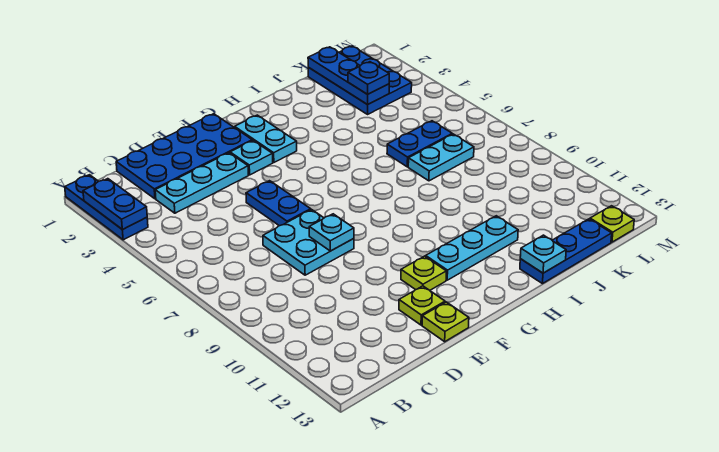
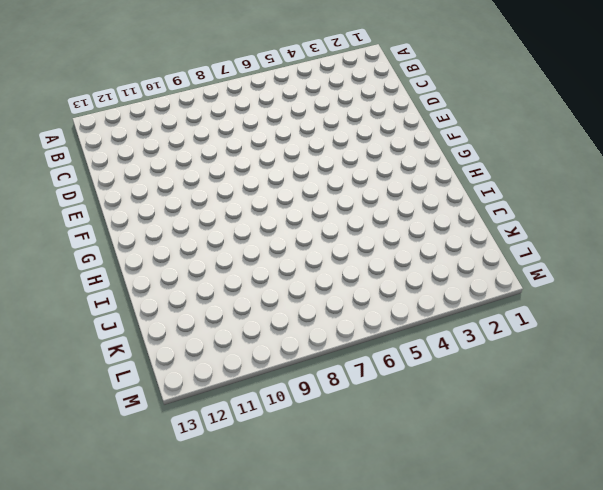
none -> blue 1x3 plate [65,175,148,240]
none -> blue 2x4 plate [116,114,252,199]
none -> cyan 1x3 plate [155,153,249,213]

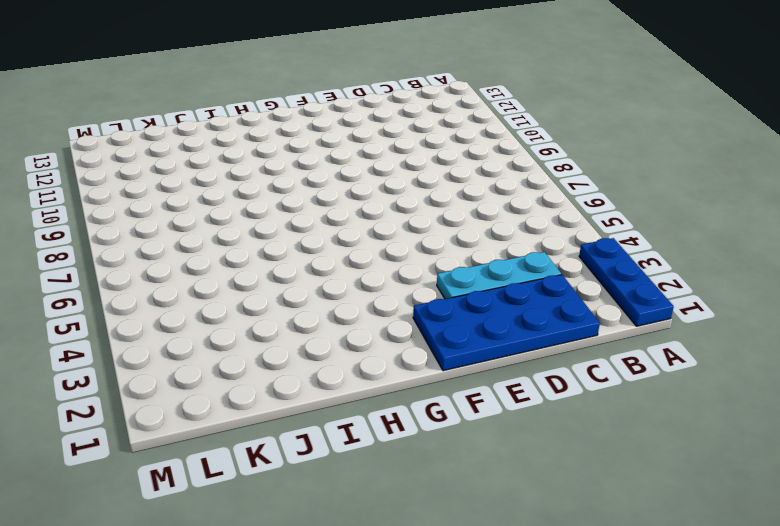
none -> cyan 2x2 plate [263,210,354,275]
none -> blue 1x2 plate [246,181,311,226]
none -> lime 1x1 plate [399,286,445,325]

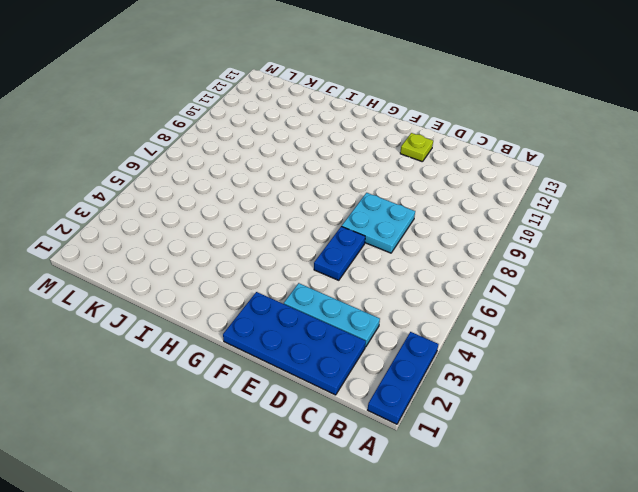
none -> lime 1x1 plate [422,302,469,342]
none -> cyan 1x1 plate [230,141,273,175]
none -> lime 1x1 plate [401,256,446,290]

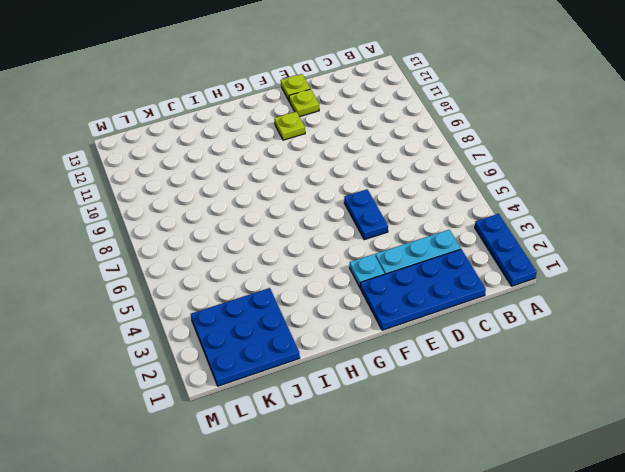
blue 3x3 plate [191,288,300,386] -> blue 2x3 plate [308,46,412,114]
none -> cyan 2x2 plate [263,210,354,275]
none -> cyan 1x2 plate [235,115,297,162]
none -> cyan 1x3 plate [426,216,518,280]

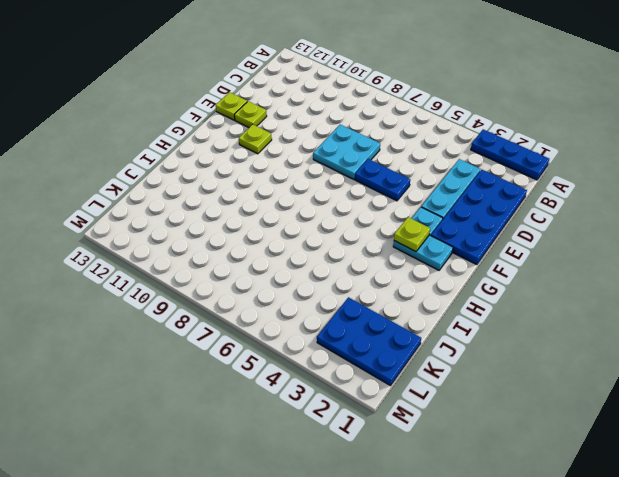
lime 1x1 plate [394,217,430,252] -> lime 1x1 plate moved to [590,206,634,242]
none -> cyan 1x3 plate [426,216,518,280]
none -> blue 1x3 plate [520,219,612,284]
none -> blue 1x2 plate [387,121,452,167]

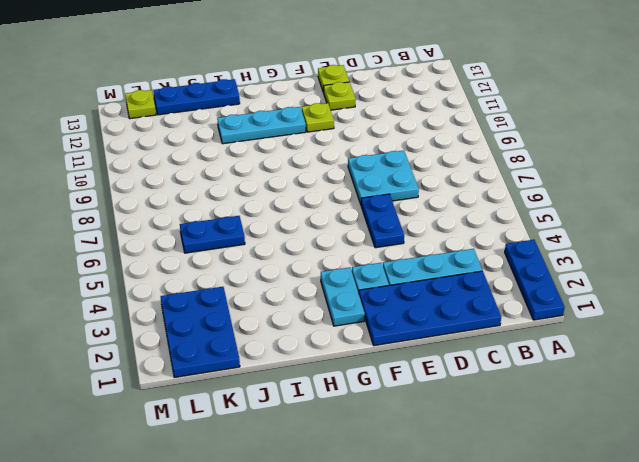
none -> cyan 1x2 plate [408,134,474,181]
none -> blue 1x2 plate [83,179,147,230]
none -> cyan 1x1 plate [309,214,354,251]

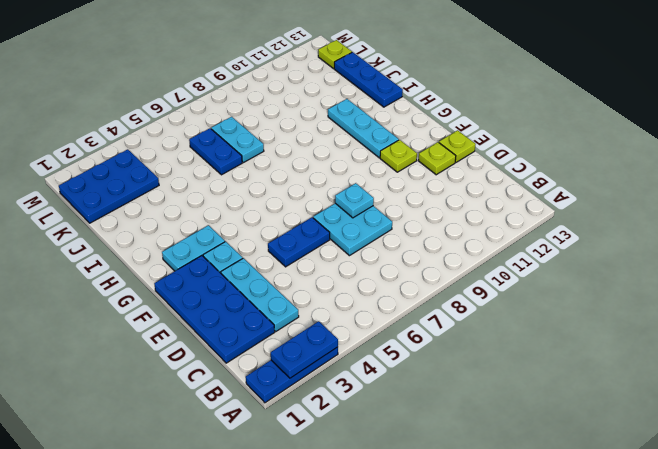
none -> cyan 1x1 plate [520,235,566,273]
none -> blue 1x3 plate [308,47,389,105]
none -> blue 1x1 plate [348,62,389,94]

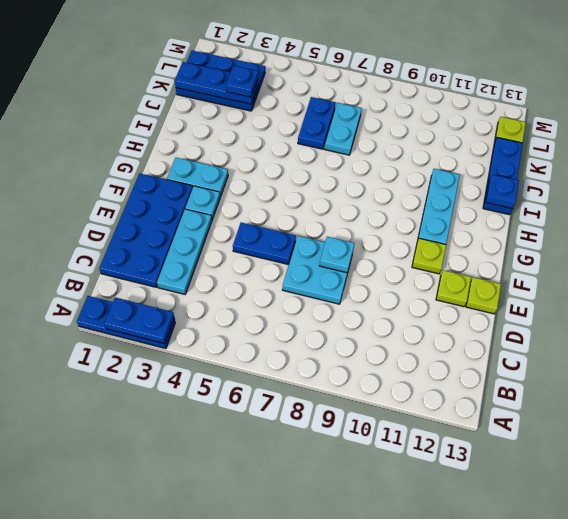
blue 1x1 plate [486,175,519,209] -> cyan 1x1 plate [520,235,566,273]

